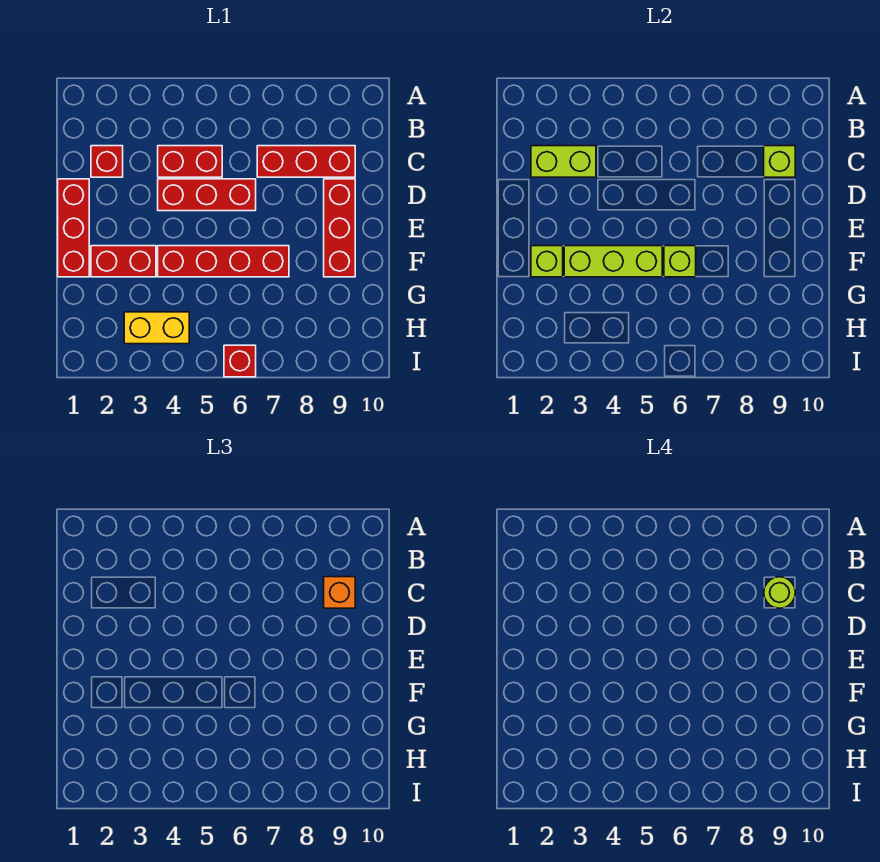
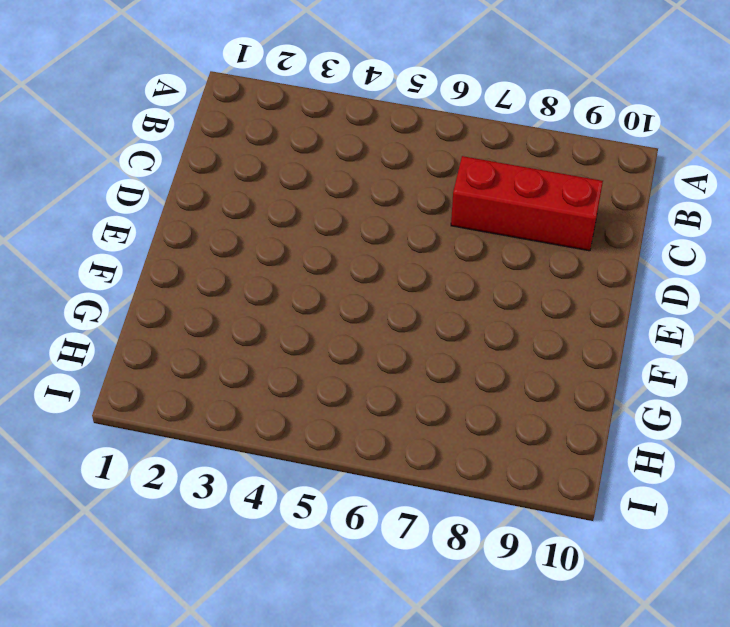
none -> red 1x1 brick [91,146,123,177]
none -> red 1x2 brick [158,146,222,177]
none -> red 1x3 brick [58,179,89,277]

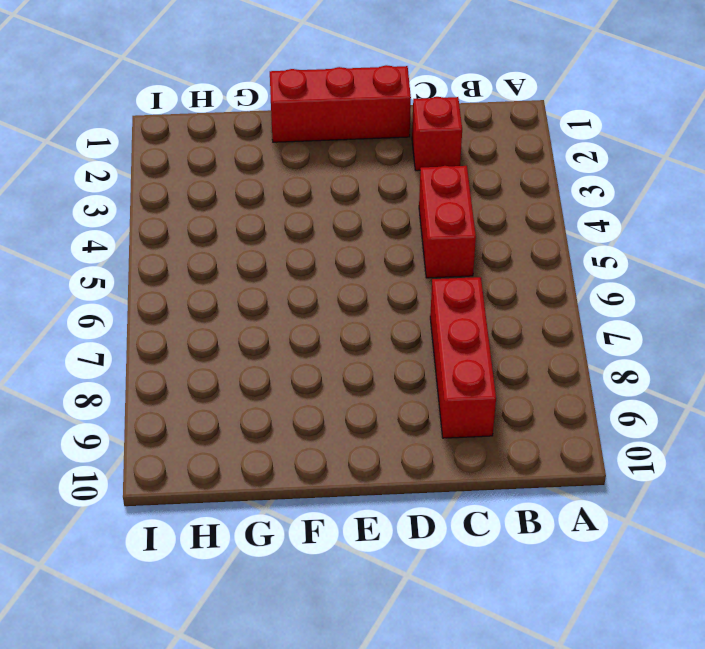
none -> red 1x3 brick [158,179,256,211]
none -> red 1x3 brick [324,179,355,277]
none -> red 1x2 brick [91,246,156,277]

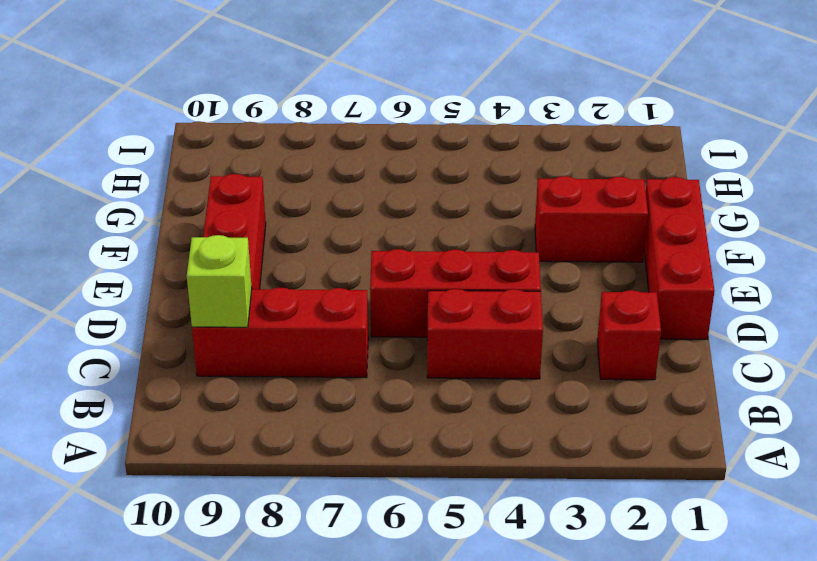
none -> red 1x4 brick [158,246,289,277]
none -> yellow 1x2 brick [124,312,189,344]
none -> red 1x1 brick [224,345,256,377]

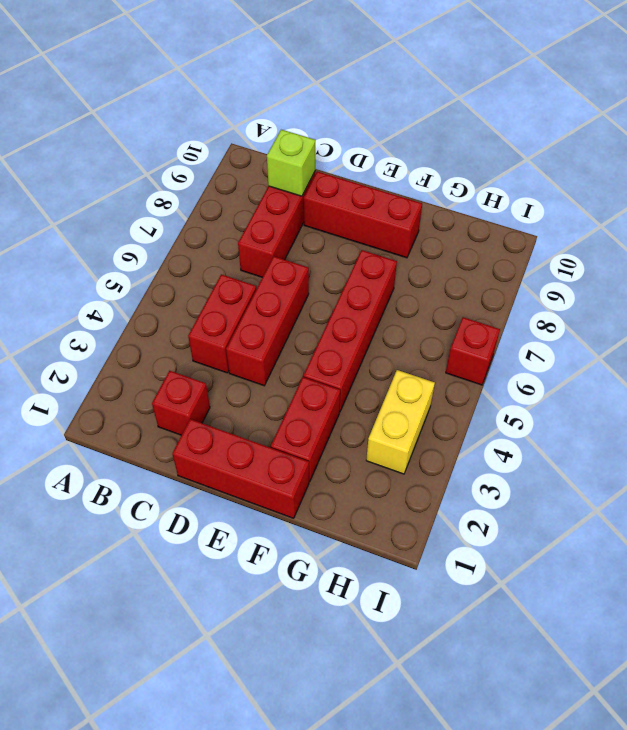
none -> lime 1x2 brick [531,146,596,177]
none -> lime 1x1 brick [531,246,563,277]
none -> lime 1x3 brick [564,246,662,277]

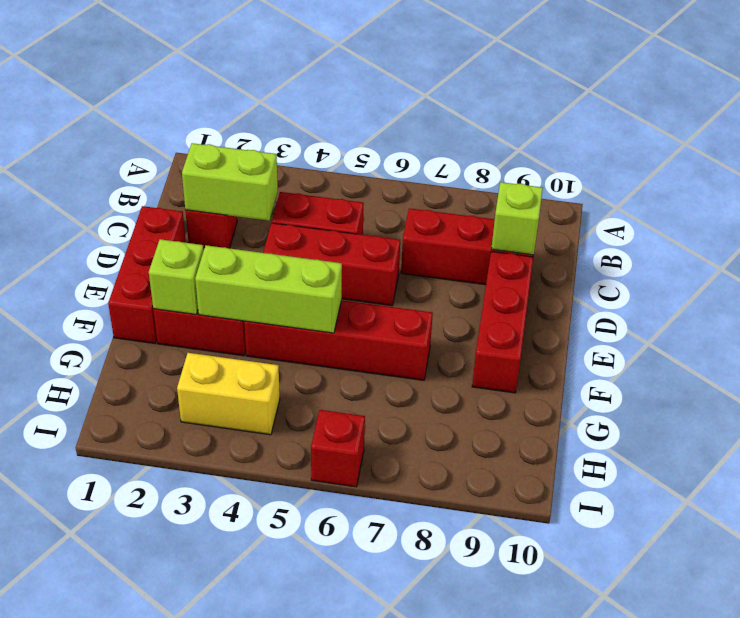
none -> lime 1x1 brick [664,246,696,277]
none -> orange 1x1 brick [324,577,355,608]
none -> lime 1x1 round brick [764,577,795,608]

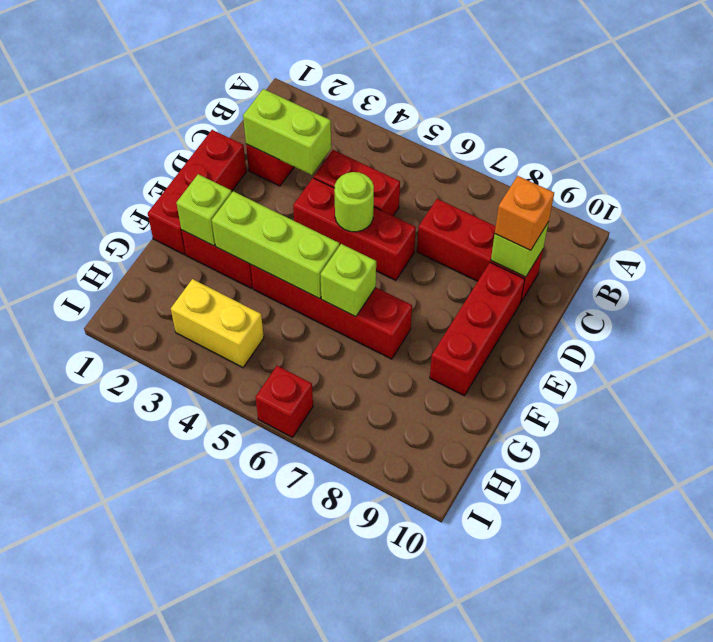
lime 1x1 round brick [334,172,374,232] -> lime 1x1 round brick moved to [764,577,795,608]

